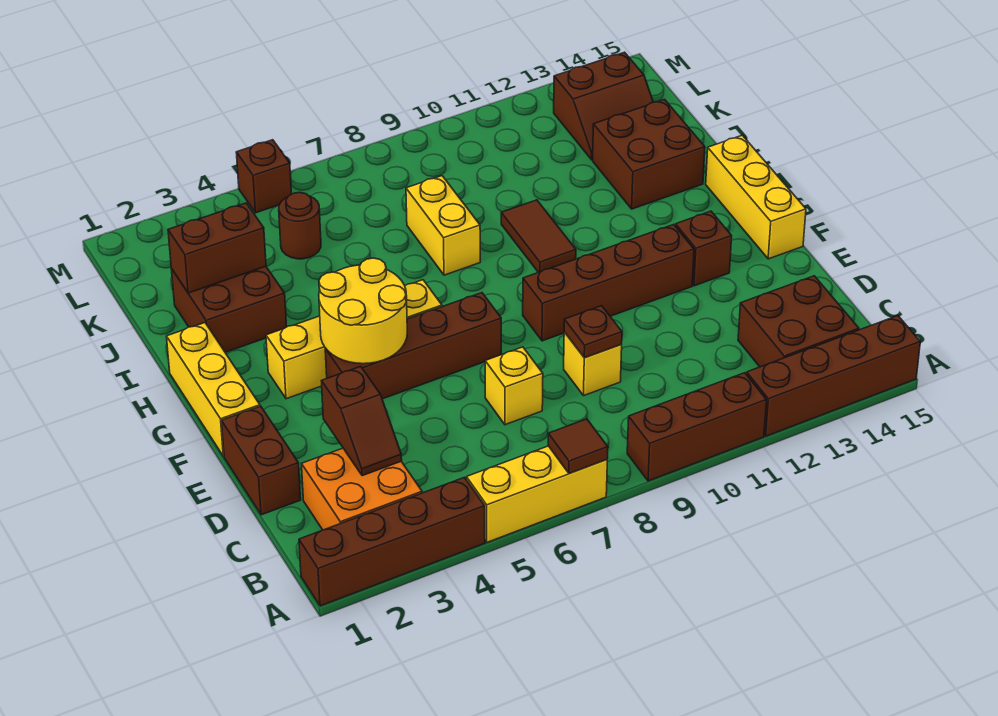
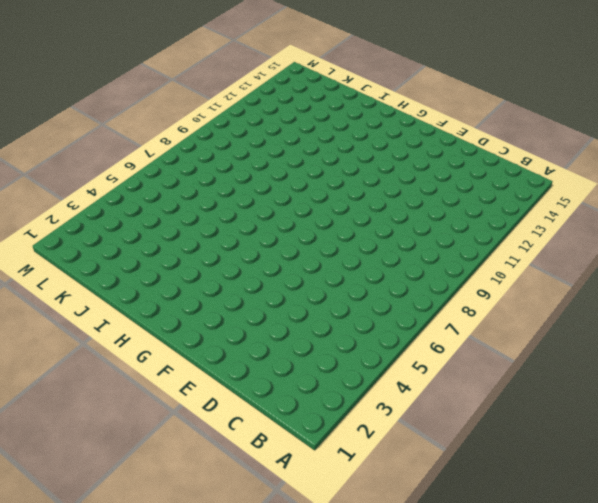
none -> brown 1x4 brick [299,477,485,606]
none -> yellow 1x3 brick [467,446,607,542]
none -> brown 1x3 brick [627,373,766,481]

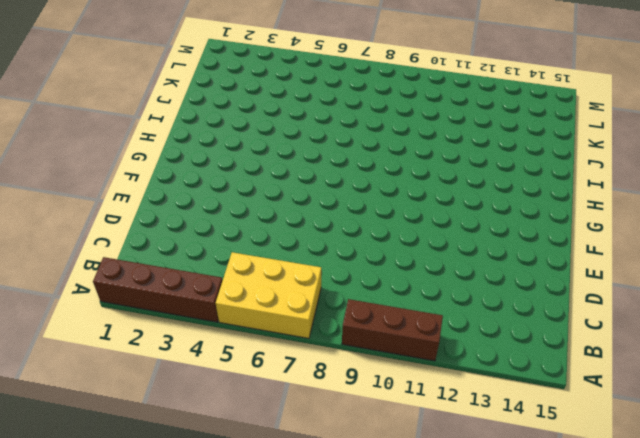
yellow 2x3 brick [216,252,321,338] -> yellow 1x3 brick [467,446,607,542]
none -> brown 1x4 brick [747,316,920,436]
none -> orange 2x2 brick [302,448,422,530]
none -> brown 2x2 brick [738,276,859,367]

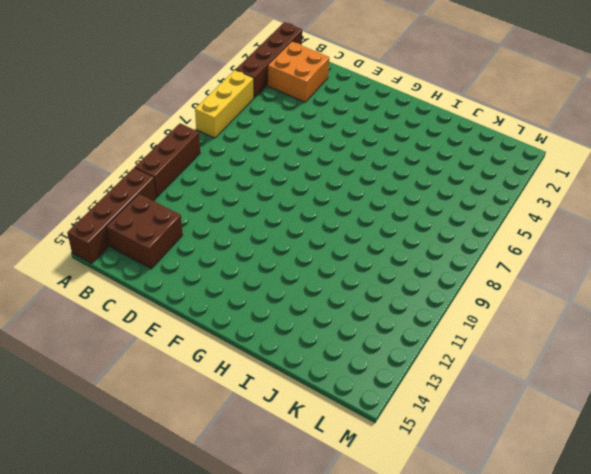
none -> brown 1x2 brick [222,406,301,515]
none -> yellow 1x1 brick [485,347,543,425]
none -> yellow 1x1 brick [564,332,622,396]

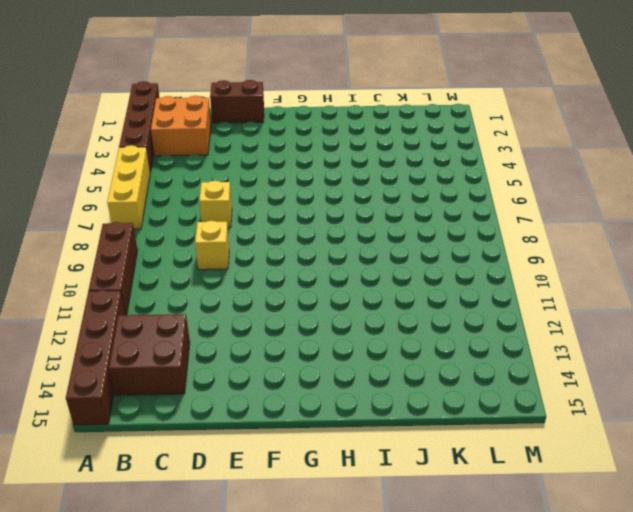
none -> yellow 1x3 brick [167,323,260,456]
none -> brown 1x4 brick [325,293,501,399]
none -> brown 1x4 brick [523,224,694,341]

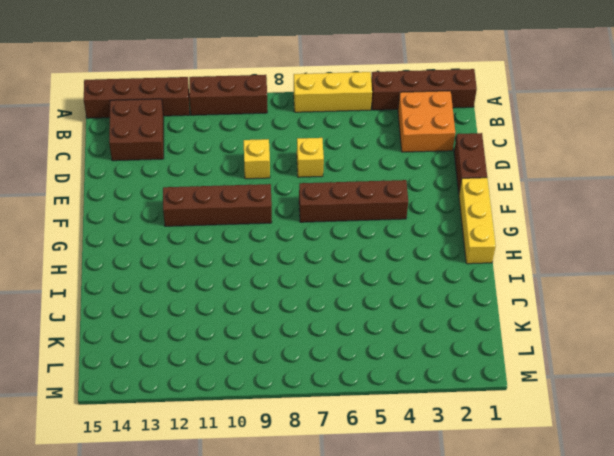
none -> brown 1x1 brick [676,211,732,286]
none -> yellow 1x3 brick [706,135,806,259]
none -> yellow 1x4 brick [266,280,442,399]

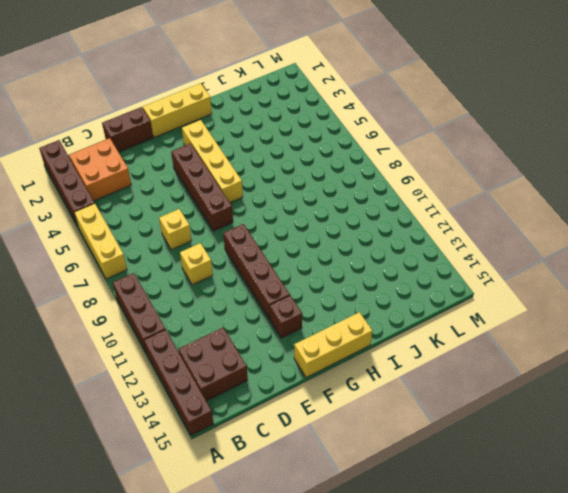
none -> brown 1x2 tile [501,200,576,272]
none -> brown 2x2 brick [171,266,287,352]
none -> yellow 1x2 brick [406,176,480,275]

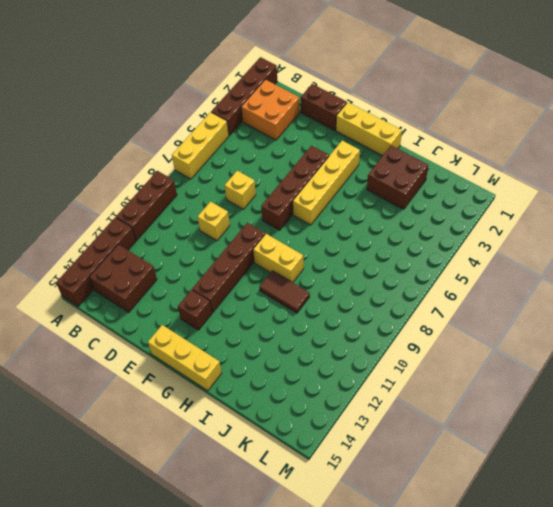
yellow 1x2 brick [253,234,304,283] -> yellow 1x2 brick moved to [406,176,480,275]
none -> brown 2x2 brick [593,99,705,209]
none -> brown 1x1 round brick [279,192,321,259]
none -> brown 2x2 slope [554,52,653,160]

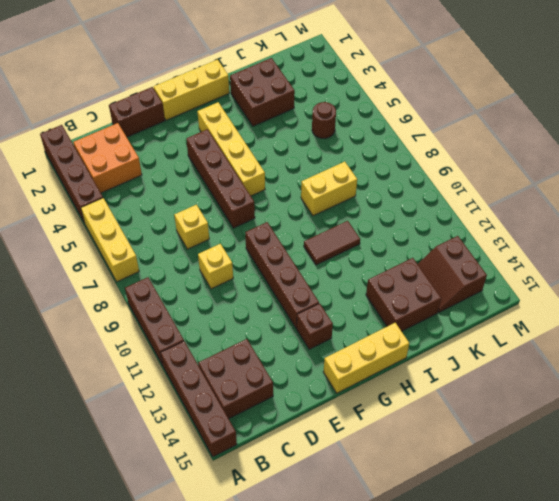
none -> brown 1x1 brick [236,140,291,213]
none -> brown 1x1 tile [548,419,608,474]
none -> brown 1x2 slope [322,366,402,476]

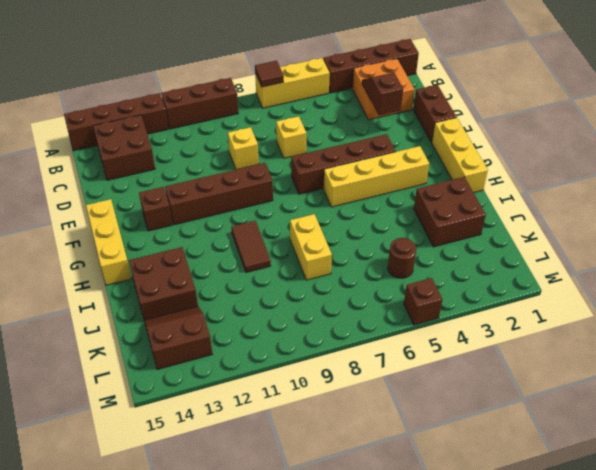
none -> brown 1x1 plate [564,306,622,358]
none -> yellow 2x2 round brick [319,258,407,364]
none -> brown 1x2 brick [168,203,266,293]

